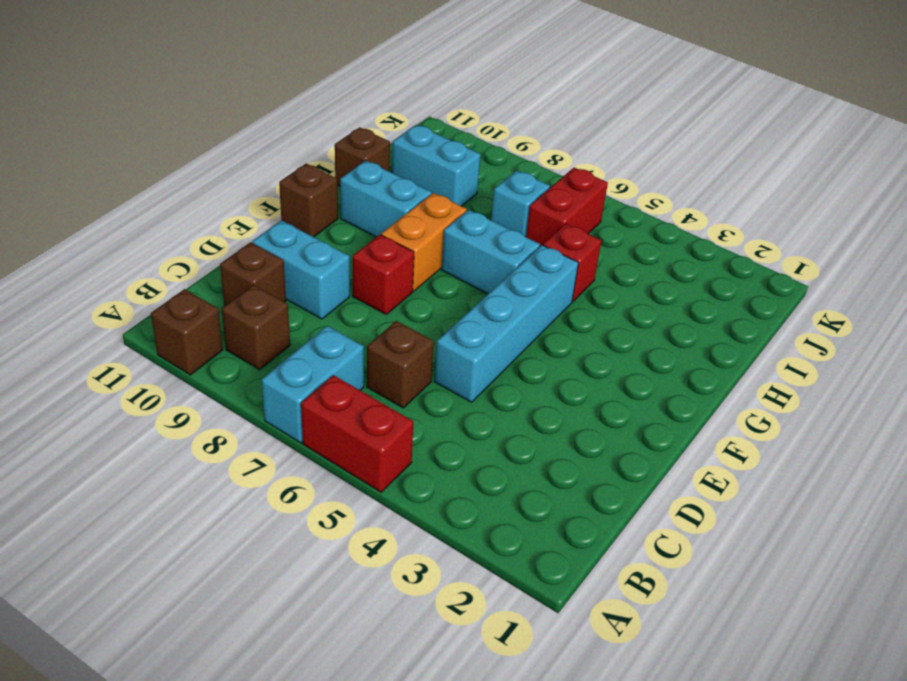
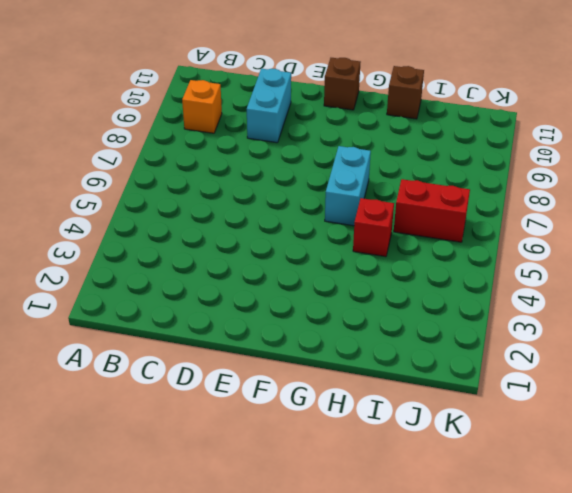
orange 1x1 brick [182,80,222,133] -> brown 1x1 brick [222,285,290,370]
none -> red 1x2 brick [301,375,413,492]
none -> cyan 1x2 brick [262,326,364,443]
none -> brown 1x1 brick [151,289,223,375]

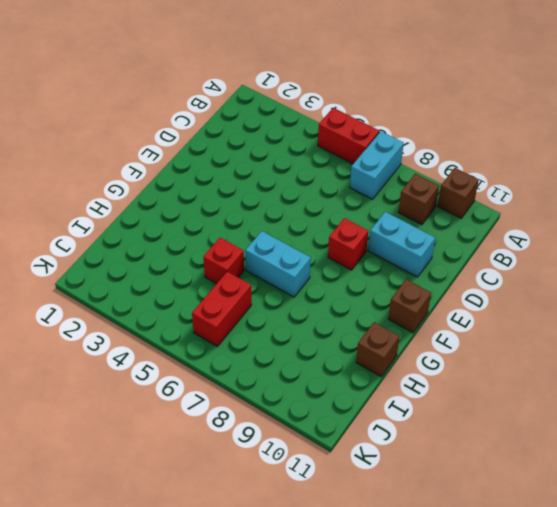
none -> brown 1x1 brick [367,321,434,408]
none -> brown 1x1 brick [220,242,286,305]
none -> cyan 1x4 brick [434,245,578,402]

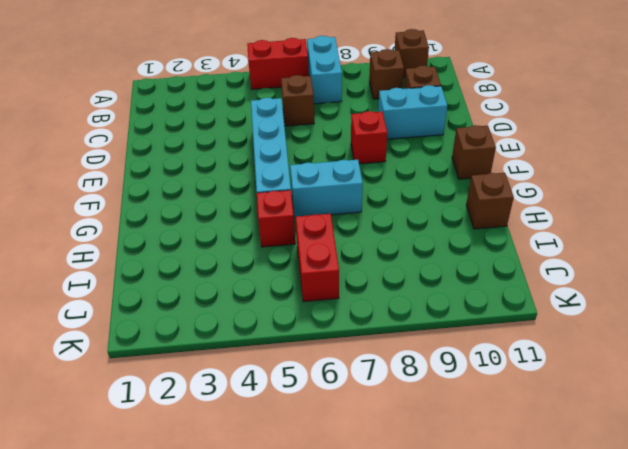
none -> orange 1x2 brick [381,193,467,291]
none -> cyan 1x2 brick [340,161,432,237]
none -> cyan 1x1 brick [491,170,550,237]

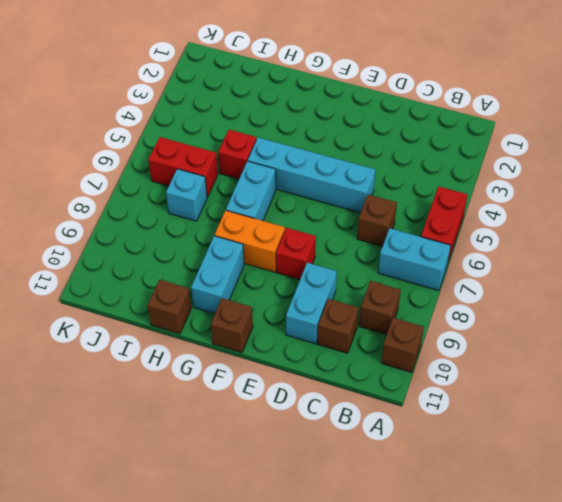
none -> cyan 1x2 brick [392,125,480,206]

